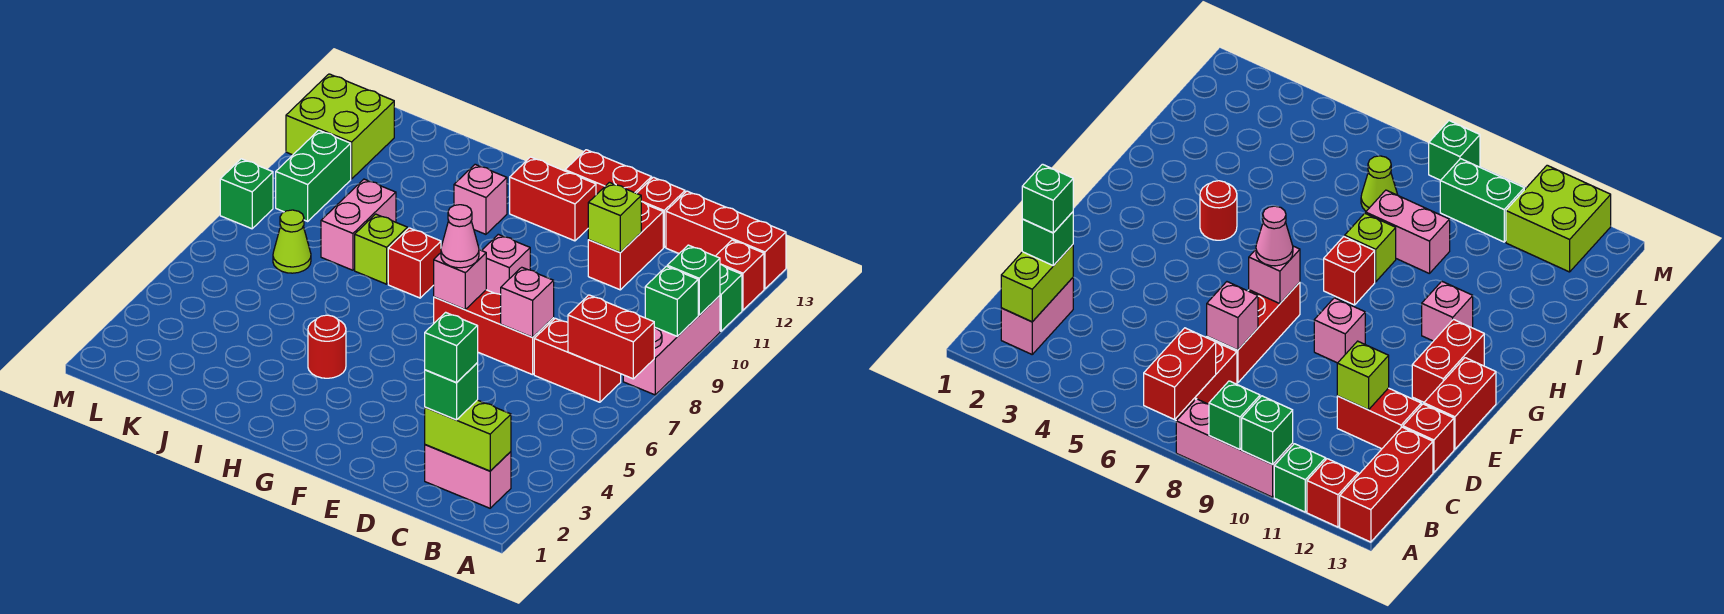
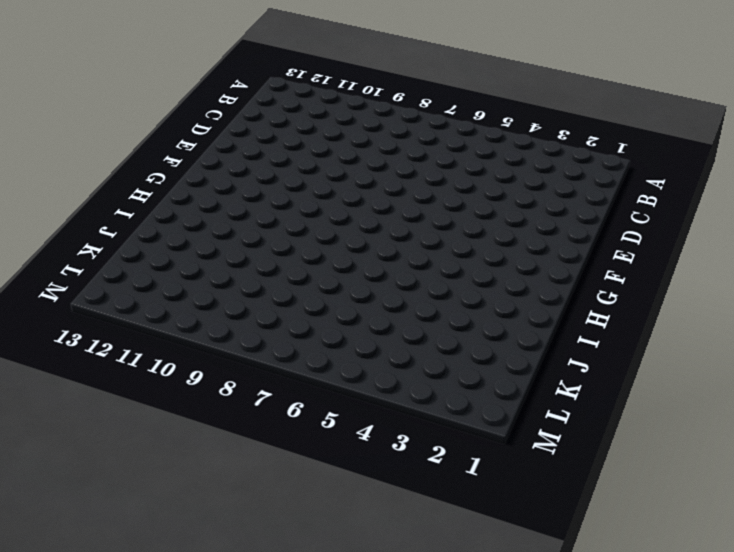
none -> pink 1x3 brick [623,296,720,395]
none -> green 1x1 brick [720,265,742,331]
none -> red 1x1 brick [716,240,764,310]
none -> red 1x3 brick [666,191,786,289]

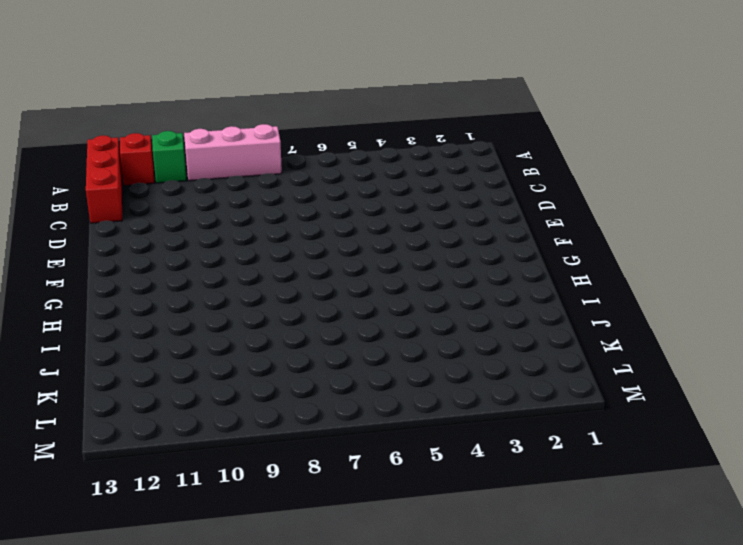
none -> pink 1x2 brick [425,445,511,508]
none -> red 1x2 brick [534,318,621,402]
none -> red 1x3 brick [434,290,554,375]
none -> red 1x2 brick [588,202,663,290]

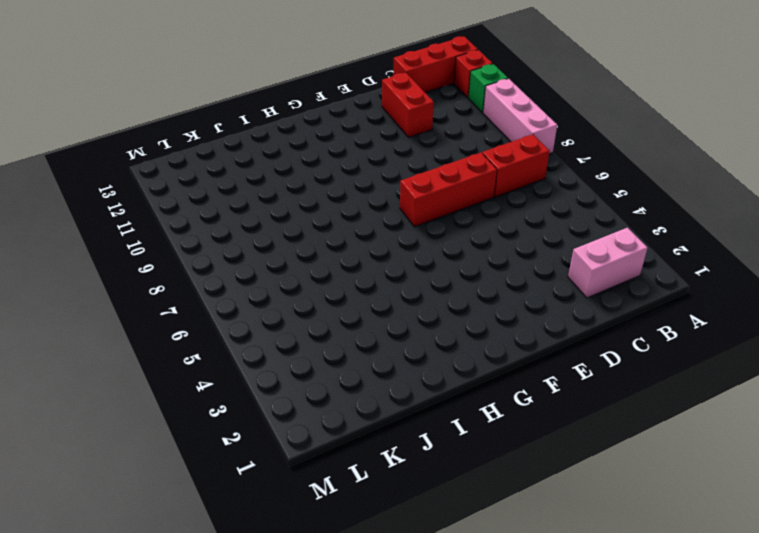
none -> red 1x1 brick [637,177,685,247]
none -> red 1x2 brick [565,150,652,195]
none -> pink 1x1 brick [482,234,530,295]
none -> red 1x2 brick [510,157,596,241]

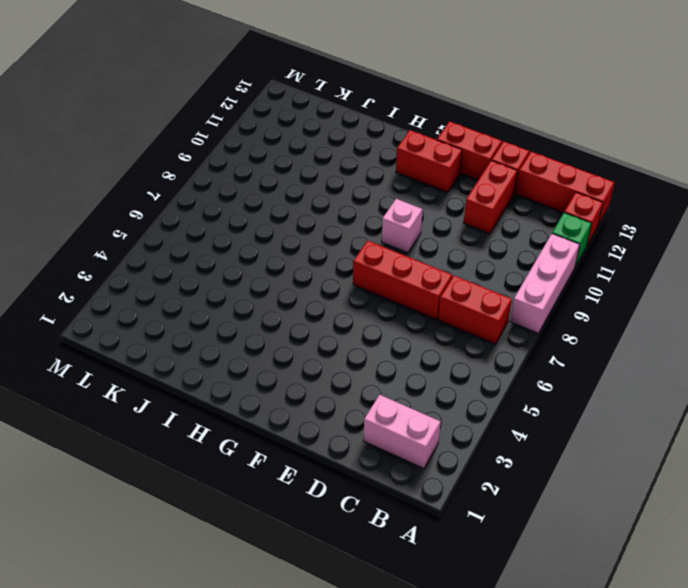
none -> red 1x1 round brick [308,315,346,378]
none -> red 1x1 brick [388,228,441,298]
none -> pink 1x1 brick [454,164,507,234]
none -> lime 1x1 brick [355,214,408,284]

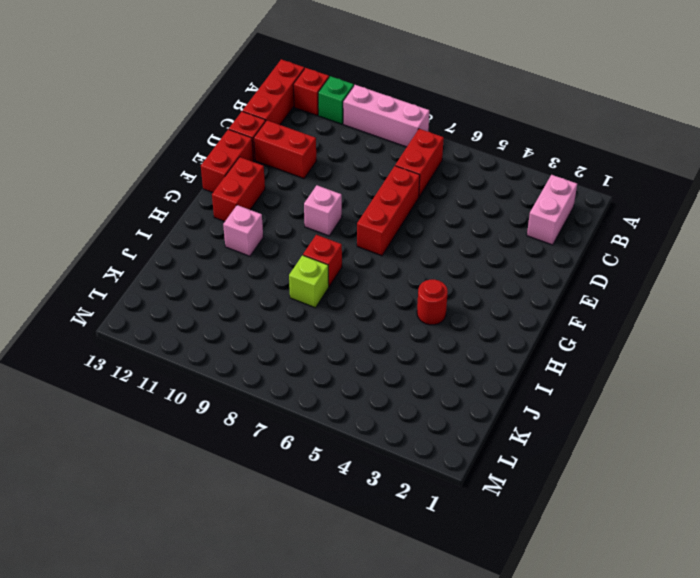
none -> pink 1x2 brick [321,179,396,270]
none -> lime 1x1 cone [273,210,311,273]
none -> green 1x2 brick [276,130,351,221]
none -> lime 2x2 brick [286,74,394,179]

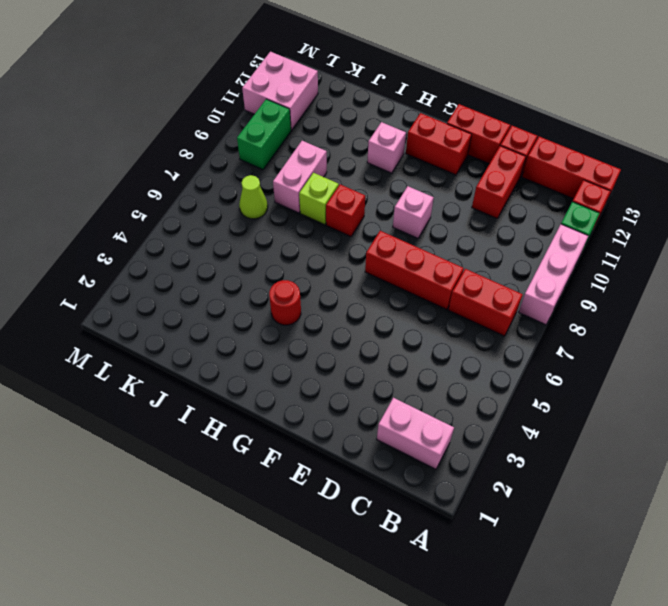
pink 2x2 brick [242,52,318,130] -> lime 2x2 brick [286,74,394,179]
none -> green 1x1 brick [220,159,273,229]
none -> red 1x2 brick [568,295,654,379]
none -> green 1x1 brick [645,266,698,336]
none -> green 1x1 brick [667,245,720,315]

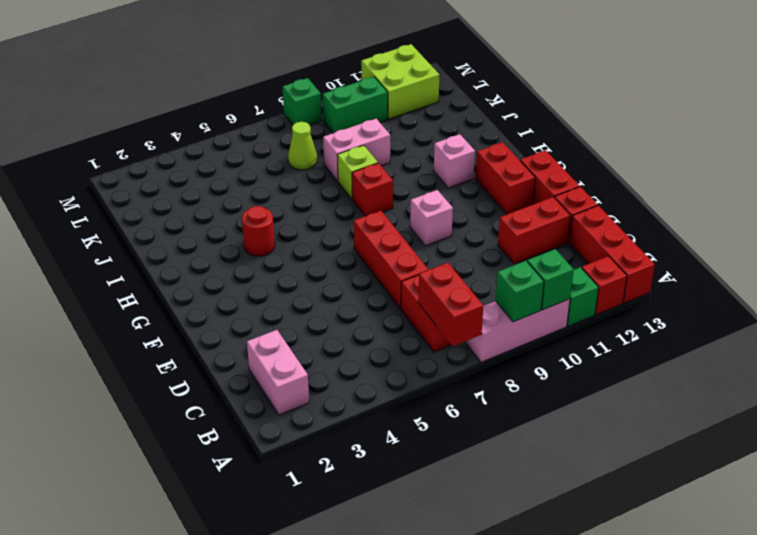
none -> lime 1x2 brick [425,400,511,471]
none -> pink 1x1 brick [501,267,554,337]
none -> lime 1x1 brick [588,182,642,253]
none -> pink 1x1 brick [434,250,486,310]

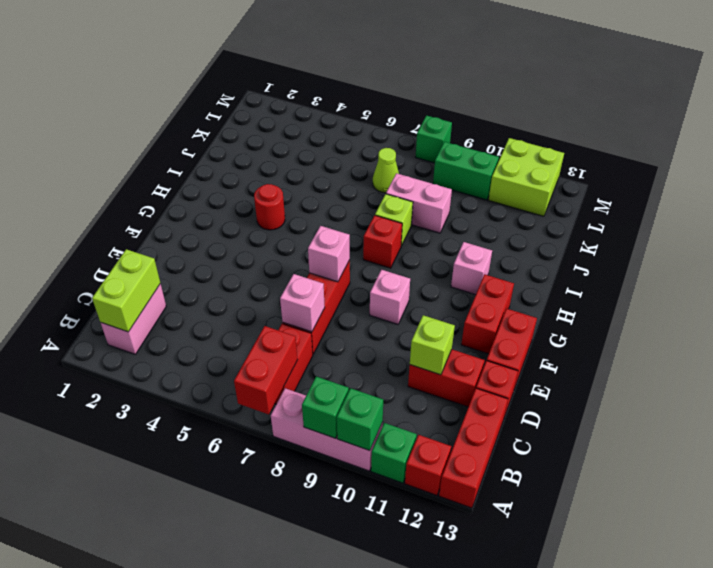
none -> green 1x1 brick [425,363,478,420]
none -> pink 1x1 cone [441,205,479,268]
none -> green 1x1 brick [425,312,478,382]

